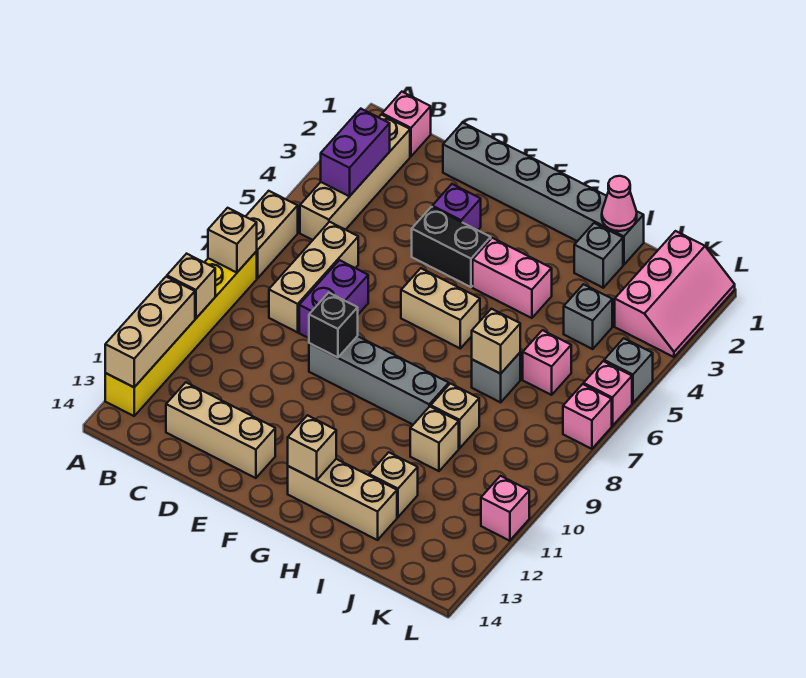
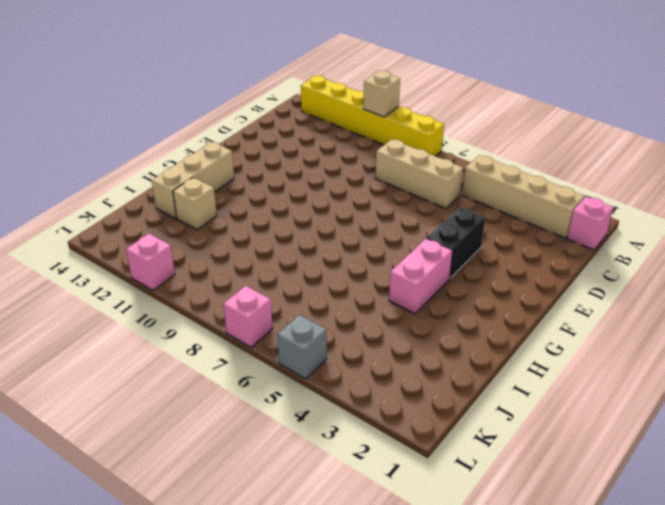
none -> tan 1x2 brick [245,191,298,279]
none -> tan 1x3 brick [166,382,275,478]
none -> grey 1x6 brick [443,123,644,265]
none -> purple 1x2 brick [299,260,368,338]

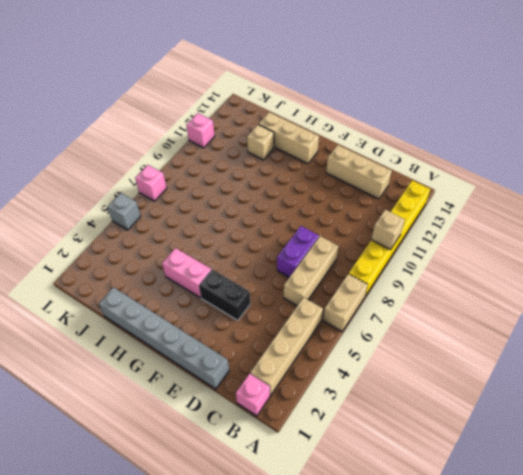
none -> purple 1x1 brick [432,184,481,230]
none -> grey 1x4 brick [309,336,449,425]
none -> tan 1x2 brick [401,268,480,348]
none -> grey 1x1 brick [574,223,623,288]

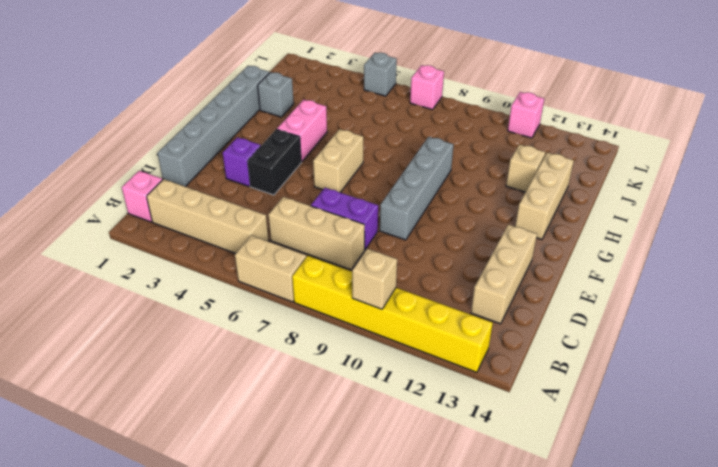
none -> grey 1x1 brick [472,353,520,402]
none -> tan 1x1 brick [431,383,479,448]
none -> tan 1x1 brick [410,407,459,471]
none -> grey 1x1 brick [564,284,612,349]

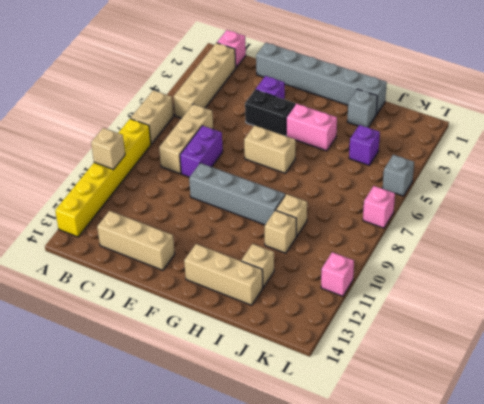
purple 1x1 brick [349,125,380,165] -> grey 1x1 brick [564,284,612,349]
none -> grey 1x1 brick [472,353,520,402]
none -> pink 1x1 brick [523,330,571,395]
none -> pink 2x3 slope [615,231,735,357]
none -> pink 1x1 brick [584,361,632,426]

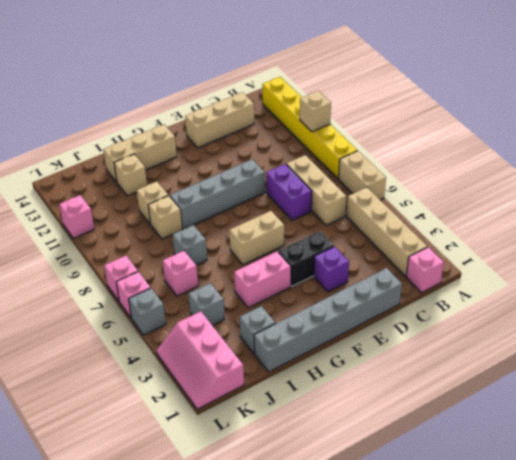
none -> tan 1x1 brick [208,208,257,273]
none -> tan 1x3 brick [105,277,195,387]
none -> purple 1x2 brick [321,109,390,197]
none -> black 1x1 brick [309,293,358,358]

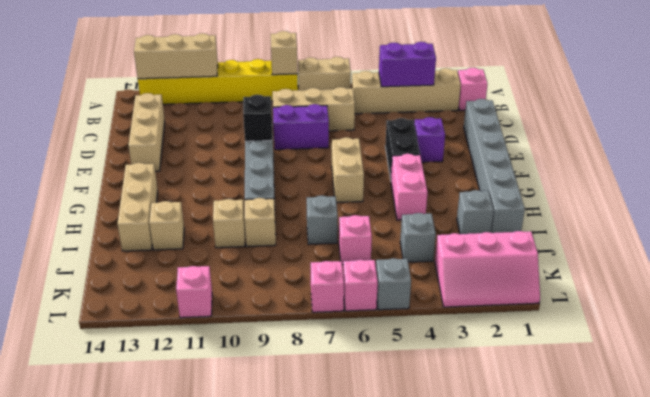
none -> tan 1x1 brick [167,254,215,318]
none -> tan 1x1 brick [288,415,336,480]
none -> pink 1x1 cone [602,176,637,231]
none -> tan 1x1 brick [472,309,520,374]

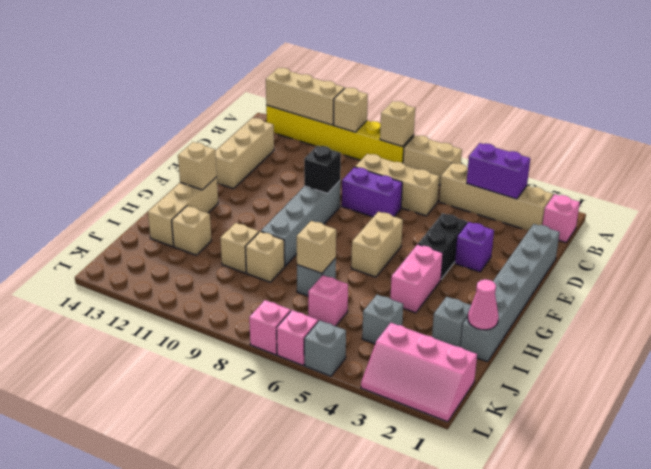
none -> pink 1x1 brick [481,476,529,541]

